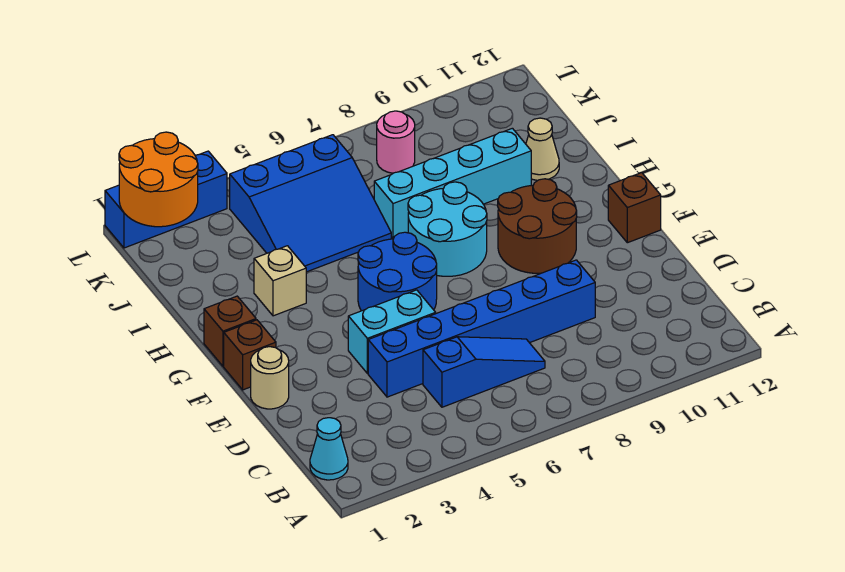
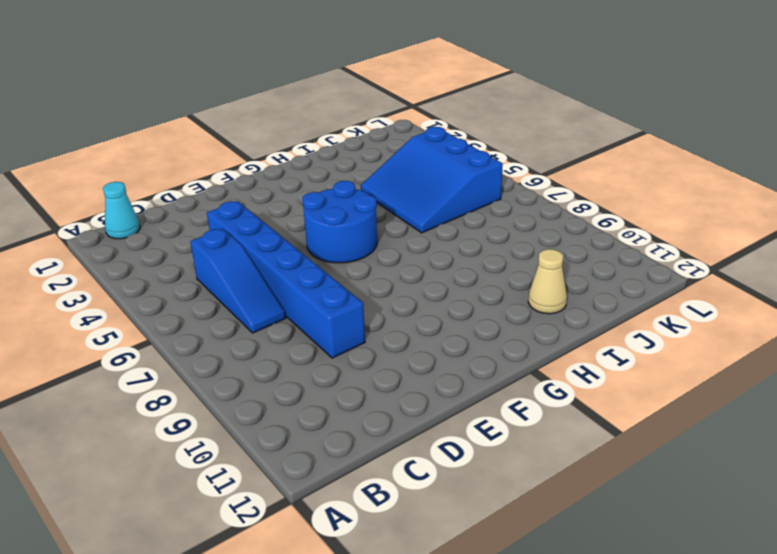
none -> tan 1x1 round brick [251,347,289,409]
none -> cyan 1x2 brick [348,290,436,373]
none -> brown 1x1 brick [224,320,276,390]

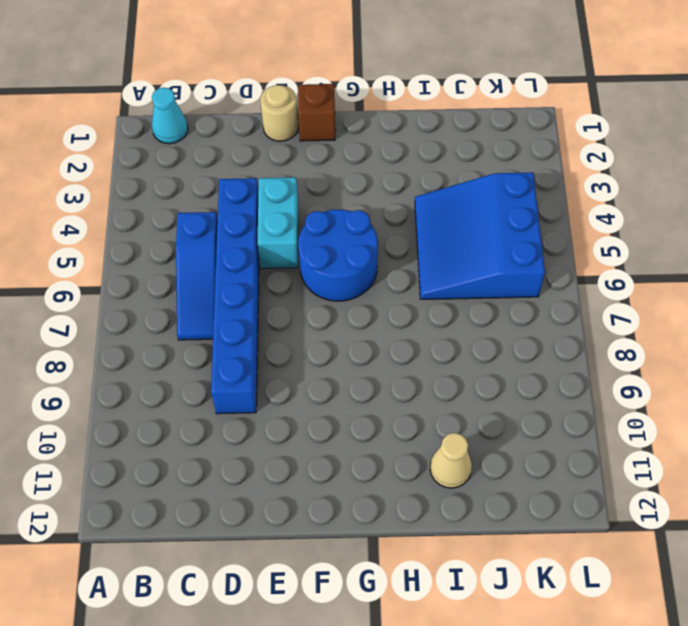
none -> brown 2x2 round brick [498,179,577,273]
none -> brown 1x1 brick [608,173,661,243]
none -> brown 1x1 brick [204,296,256,366]

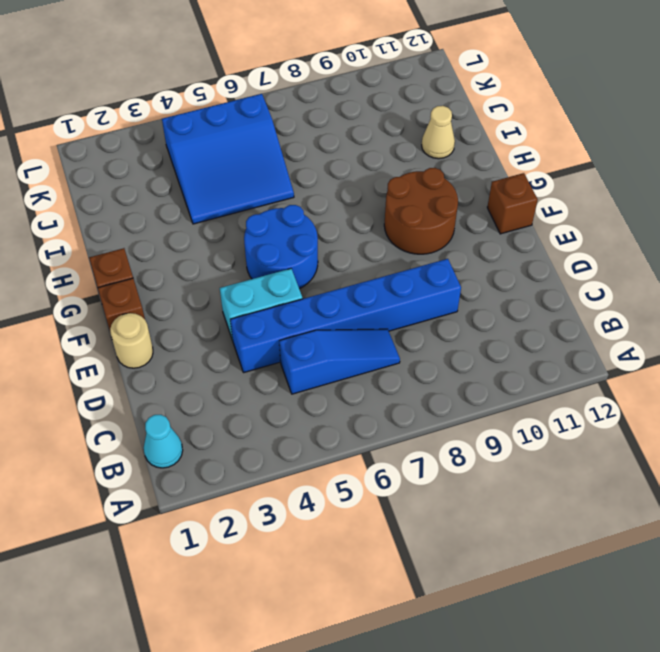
none -> cyan 2x2 round brick [408,182,487,276]
none -> tan 1x1 brick [254,246,306,316]
none -> cyan 1x4 brick [374,128,531,239]

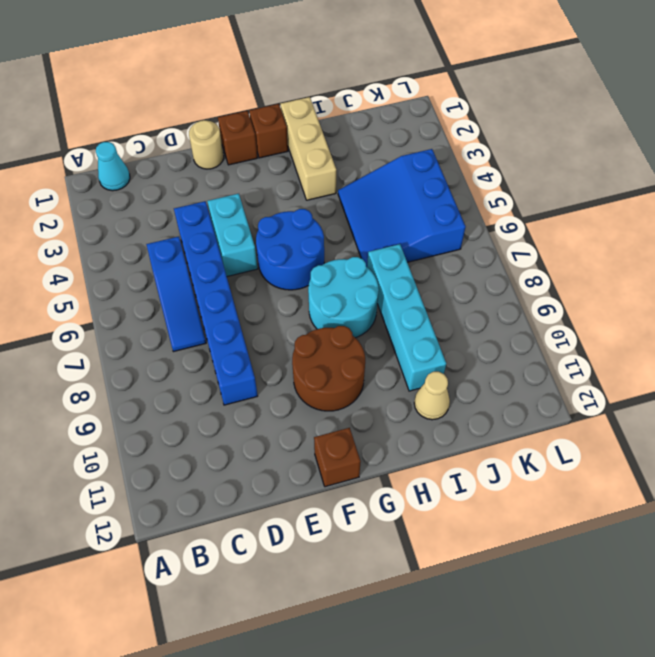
tan 1x3 brick [281,97,336,200] -> tan 1x1 brick [254,246,306,316]
none -> pink 1x1 round brick [377,111,415,173]
none -> blue 1x3 brick [105,151,227,248]
none -> orange 2x2 round brick [119,132,198,227]

